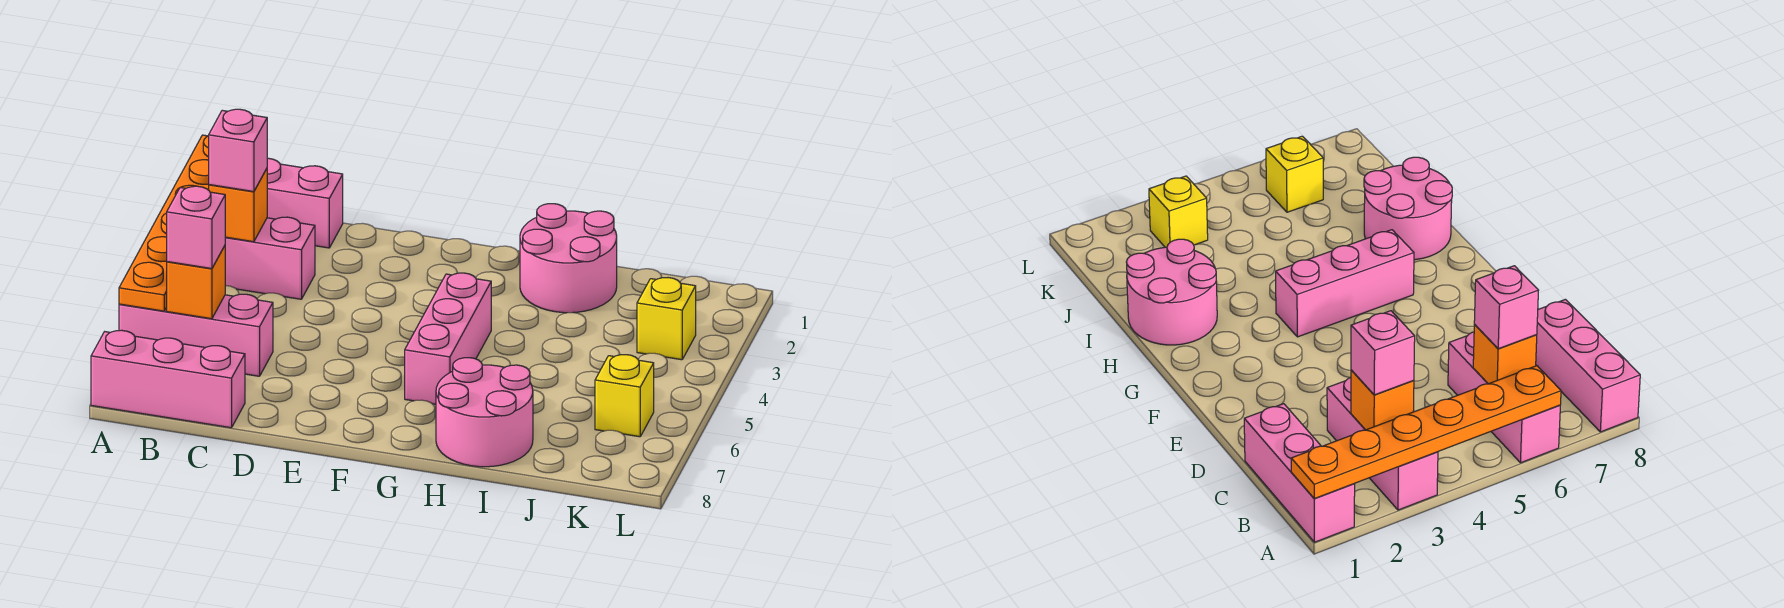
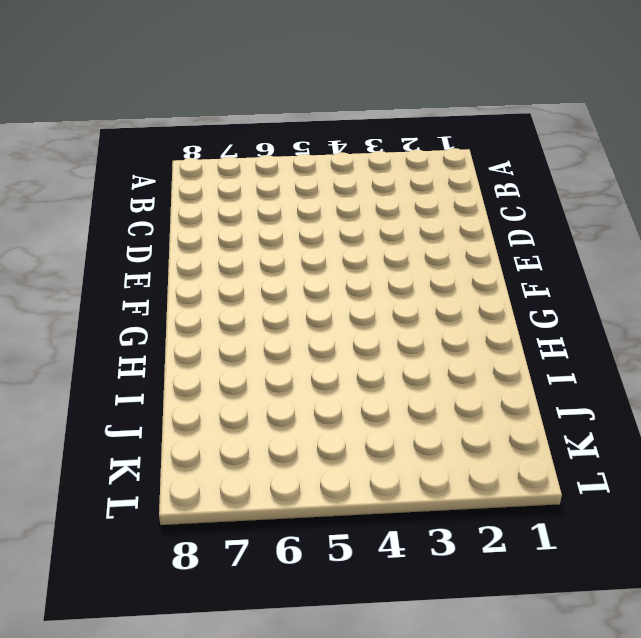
none -> pink 1x3 brick [267,158,343,248]
none -> pink 1x3 brick [225,217,315,299]
none -> pink 1x3 brick [119,294,273,376]

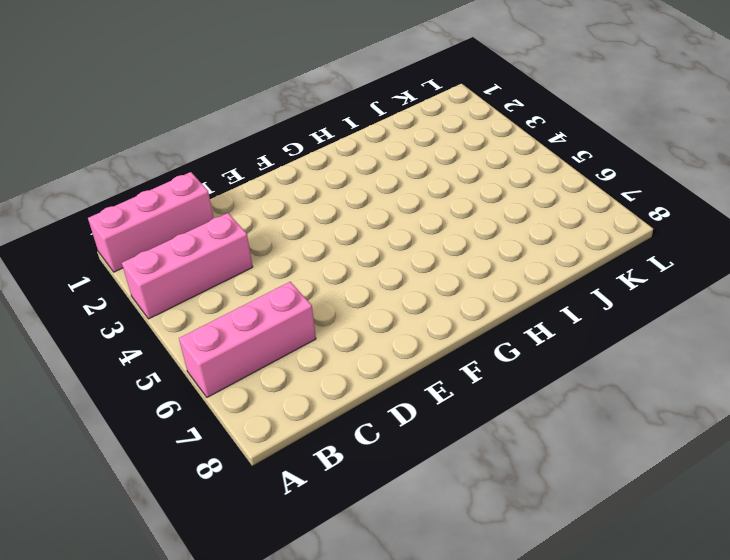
none -> pink 1x3 brick [91,330,245,428]
none -> pink 1x3 brick [405,273,491,404]
none -> pink 2x2 round brick [520,204,617,313]

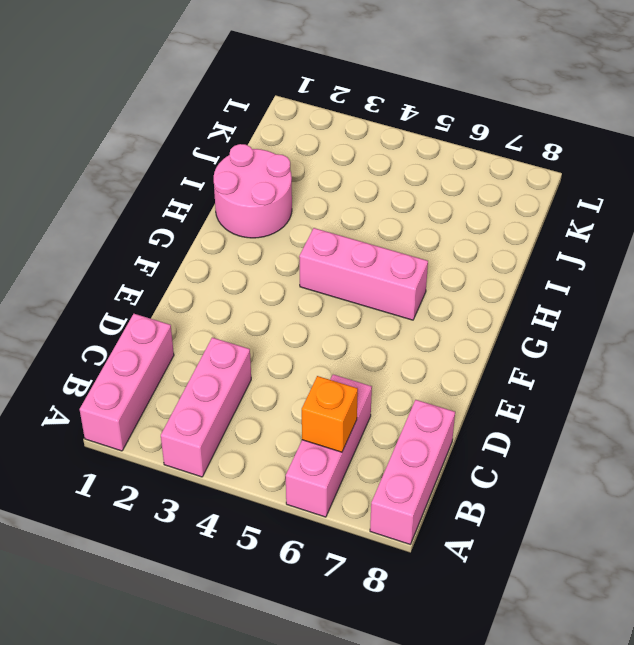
none -> pink 2x2 round brick [436,358,533,467]
none -> yellow 1x1 brick [637,278,696,360]
none -> yellow 1x1 brick [595,355,654,437]

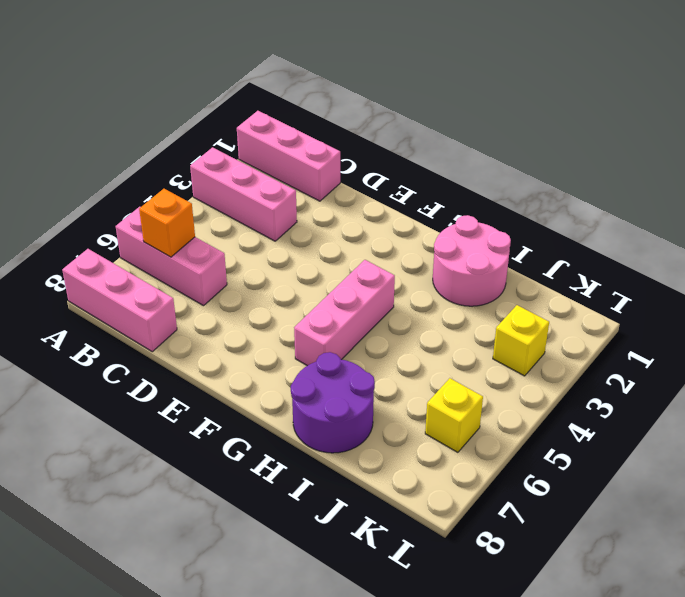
purple 2x2 round brick [291,352,375,453] -> pink 2x2 round brick [436,358,533,467]
none -> orange 1x6 plate [119,135,209,311]
none -> orange 1x1 brick [209,169,267,242]
none -> pink 1x1 brick [209,109,267,192]

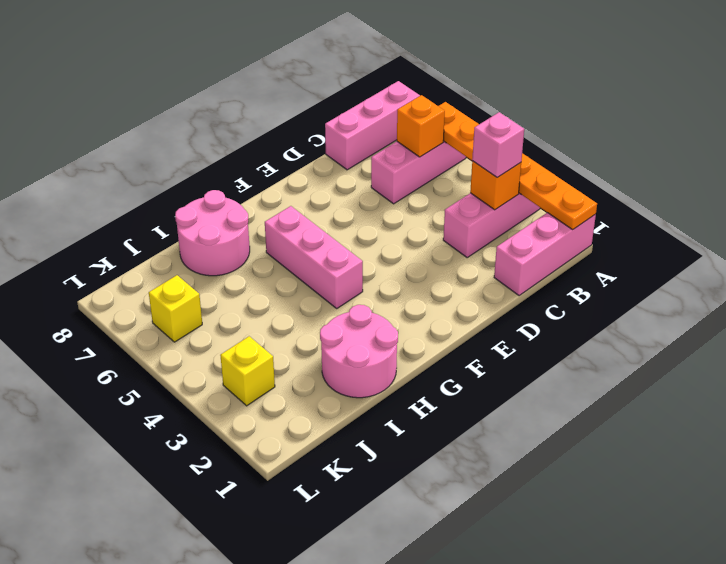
none -> pink 1x1 brick [167,186,226,269]

